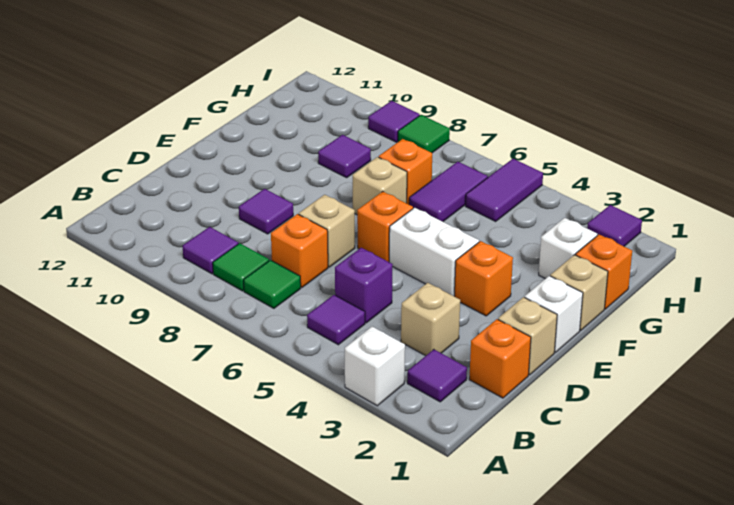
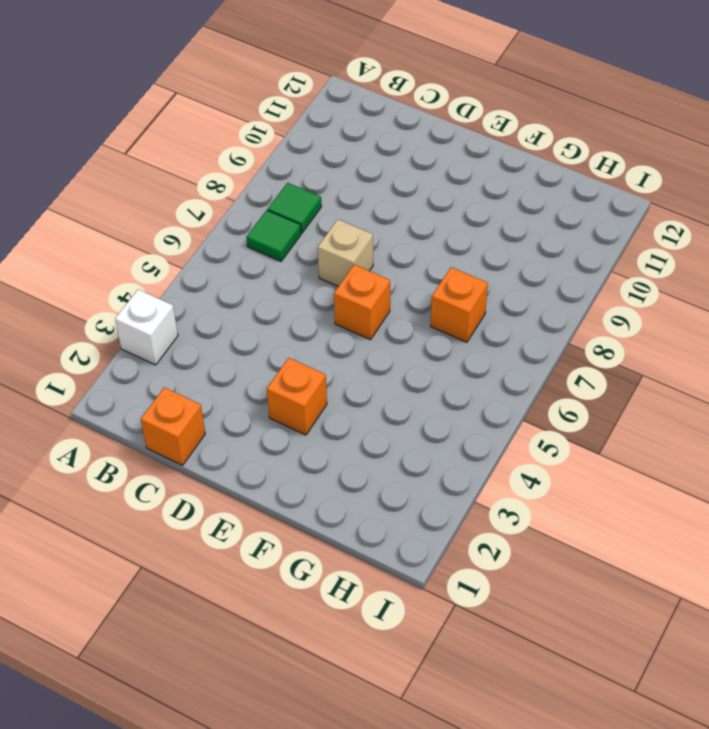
none -> purple 1x1 tile [407,350,467,402]
none -> purple 1x1 tile [307,295,365,345]
none -> purple 1x1 tile [183,227,238,274]

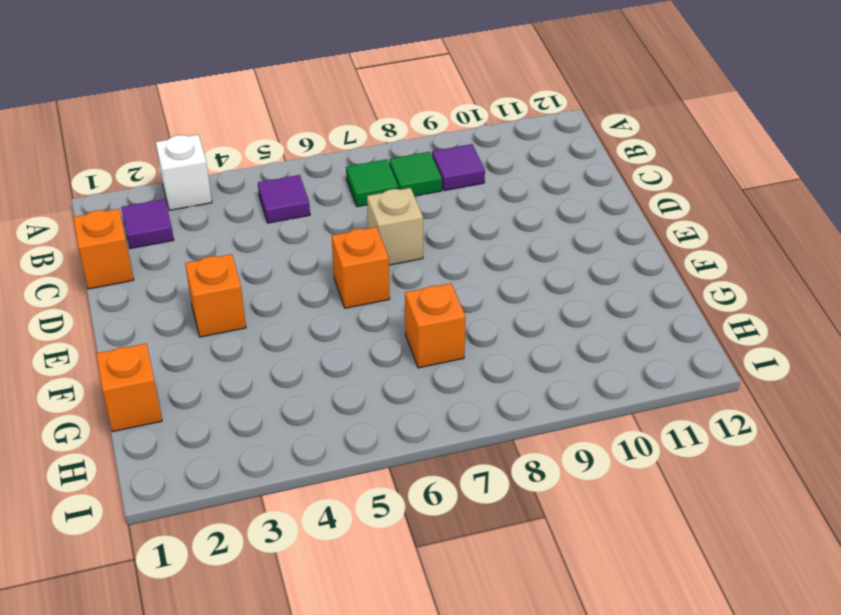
none -> tan 1x1 brick [401,283,460,356]
none -> purple 1x1 brick [335,248,393,323]
none -> orange 1x1 brick [271,214,328,288]

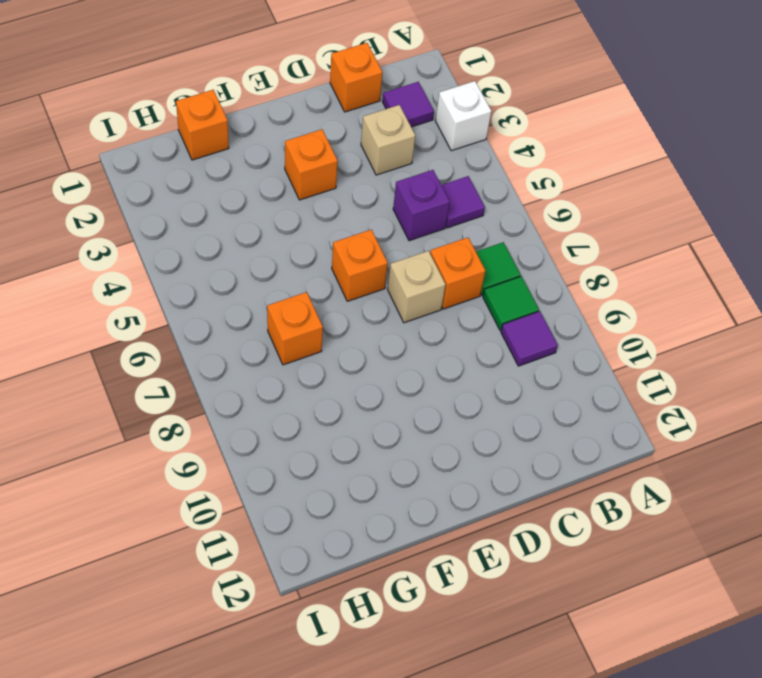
none -> tan 1x1 brick [498,297,557,375]
none -> purple 1x1 tile [239,189,293,234]
none -> white 1x1 brick [525,276,583,352]

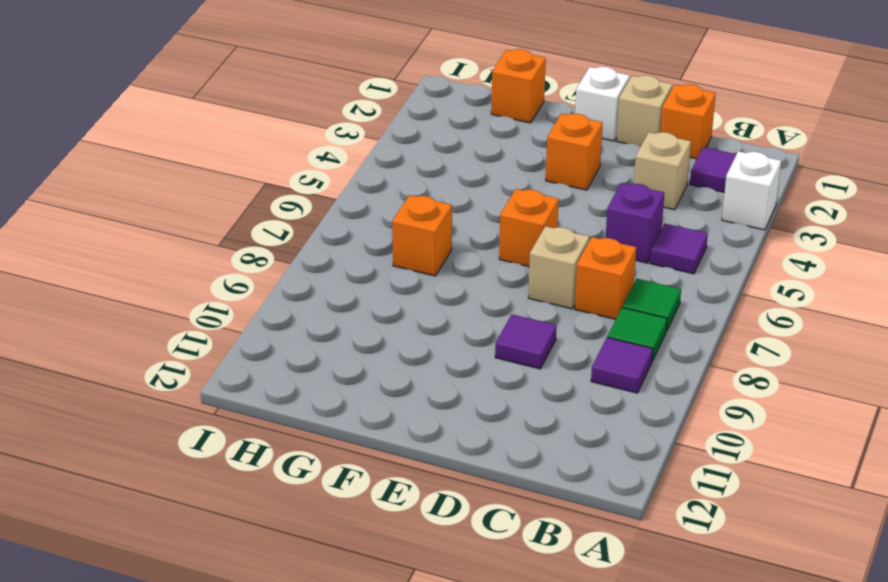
none -> white 1x2 brick [389,208,479,296]
none -> tan 1x1 brick [550,255,608,331]
none -> tan 1x1 brick [353,157,407,215]

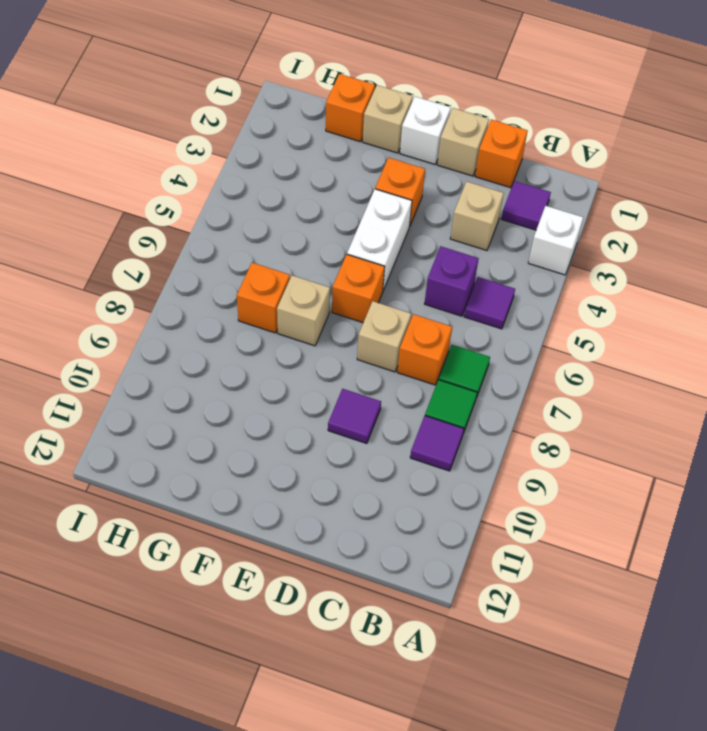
none -> white 1x1 brick [539,218,597,279]
none -> purple 1x2 tile [409,162,488,222]
none -> purple 1x1 tile [318,135,371,178]

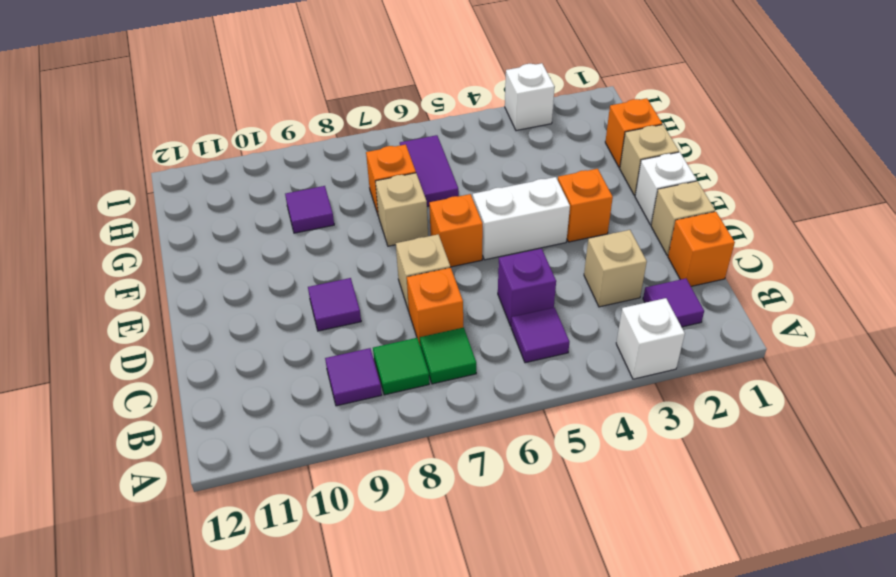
white 1x1 brick [505,63,554,131] -> white 1x1 brick moved to [539,218,597,279]
none -> purple 1x2 tile [465,159,543,221]
none -> purple 1x1 tile [587,205,642,246]
none -> green 1x1 tile [398,115,450,153]

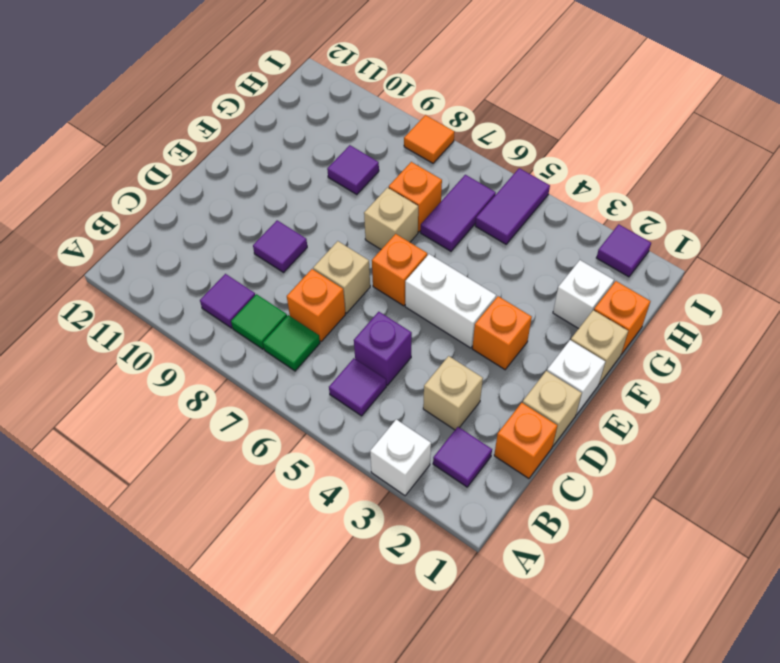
orange 1x1 tile [404,115,454,163] -> green 1x1 tile [398,115,450,153]
none -> purple 1x1 tile [368,101,420,142]

